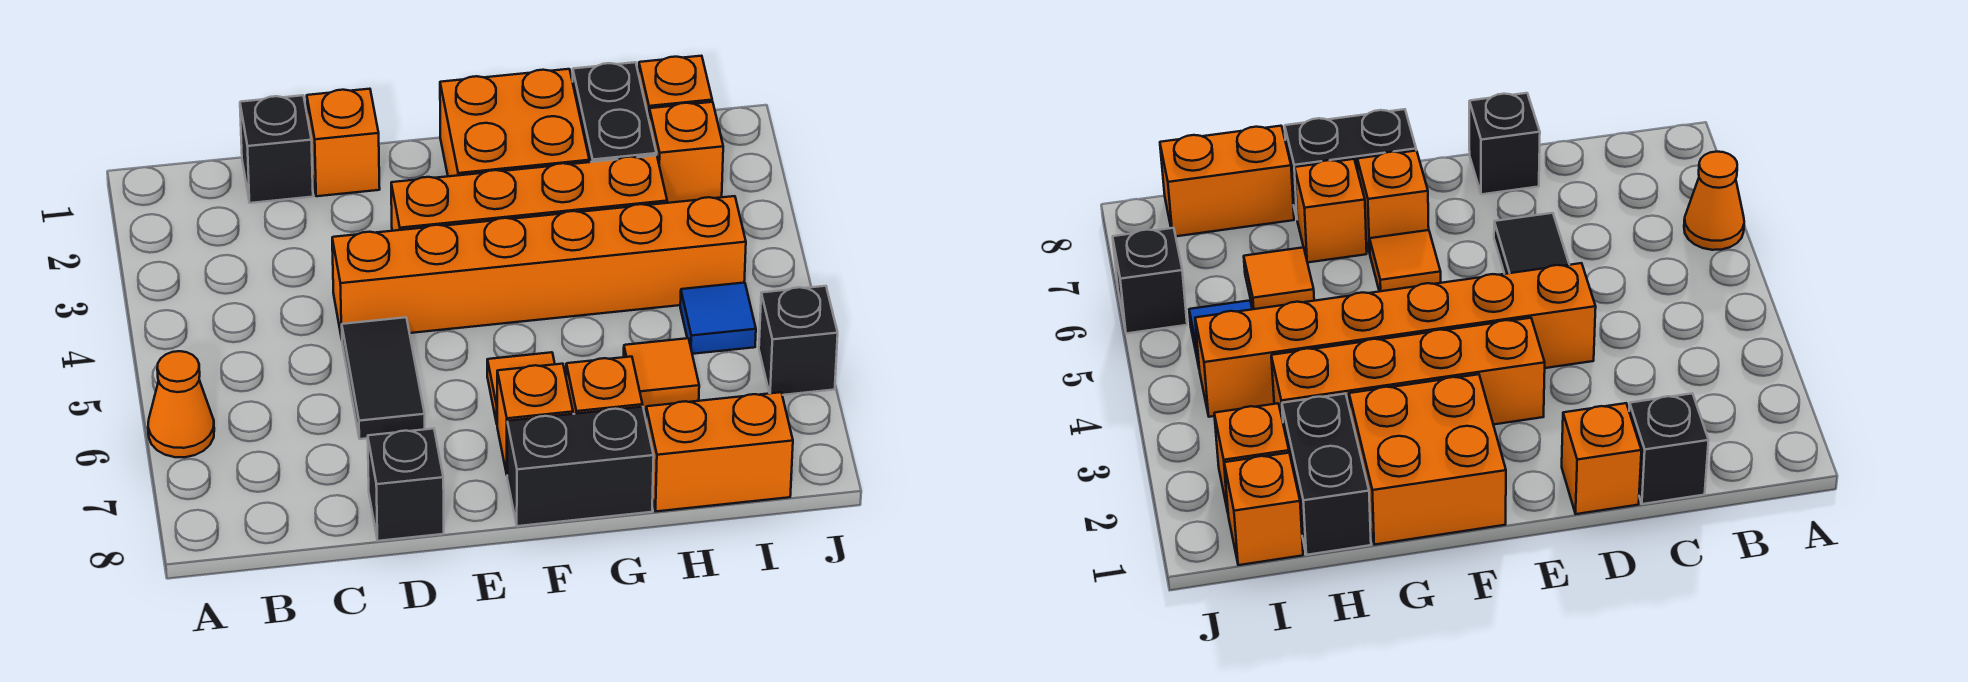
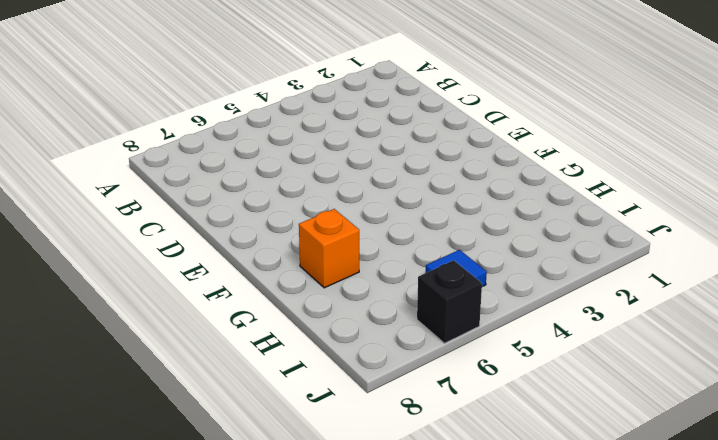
none -> orange 1x1 cone [148,351,214,457]
none -> black 1x1 brick [240,95,313,203]
none -> orange 1x1 brick [307,89,380,196]

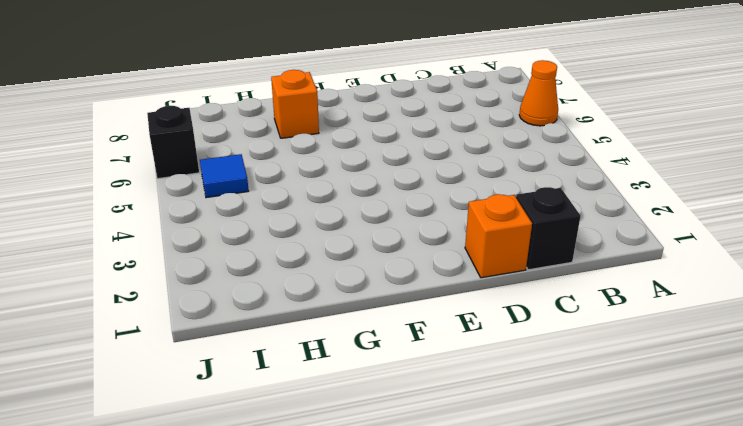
none -> orange 1x6 brick [332,196,746,338]
none -> black 1x2 tile [342,317,425,439]
none -> black 1x1 brick [368,429,444,541]

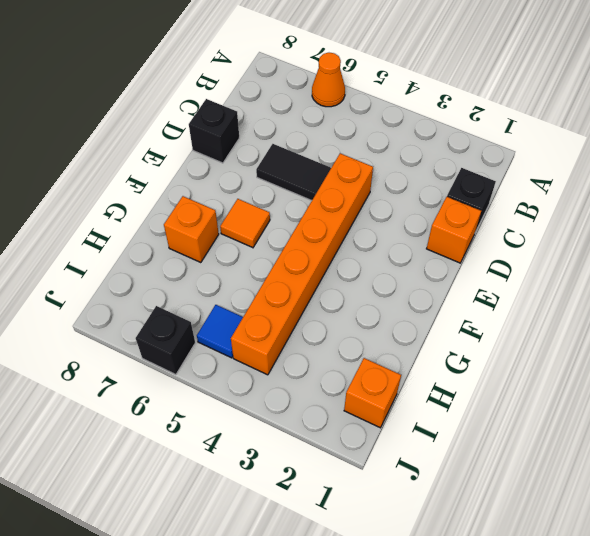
none -> orange 1x4 brick [391,155,667,231]
none -> orange 2x2 brick [440,69,589,176]
none -> orange 1x1 brick [497,364,573,474]

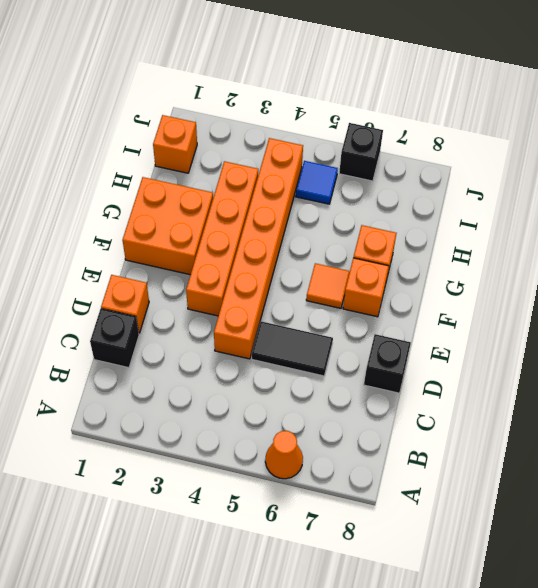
none -> black 1x2 brick [507,407,654,526]
none -> black 1x2 brick [573,62,656,162]
none -> orange 1x1 tile [624,338,699,409]

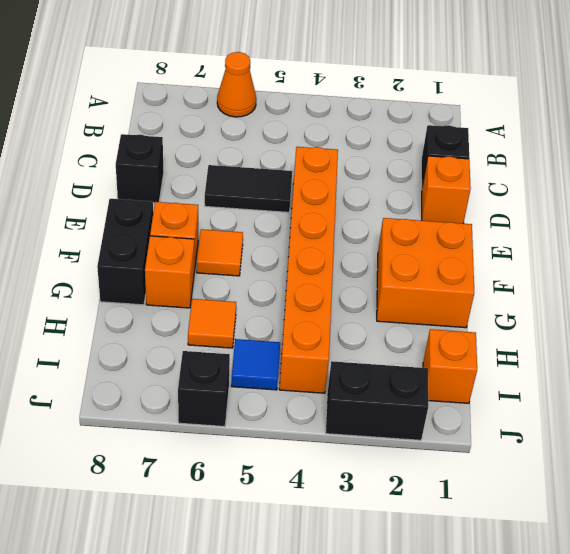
black 1x2 brick [326,361,428,440] -> black 1x2 brick moved to [573,62,656,162]
none -> orange 1x4 brick [391,155,667,231]
none -> orange 1x2 brick [646,392,793,511]
none -> orange 1x1 brick [649,102,723,203]

